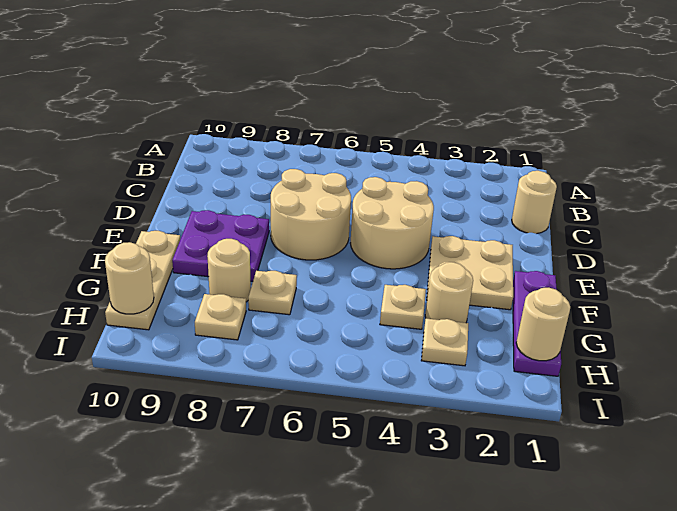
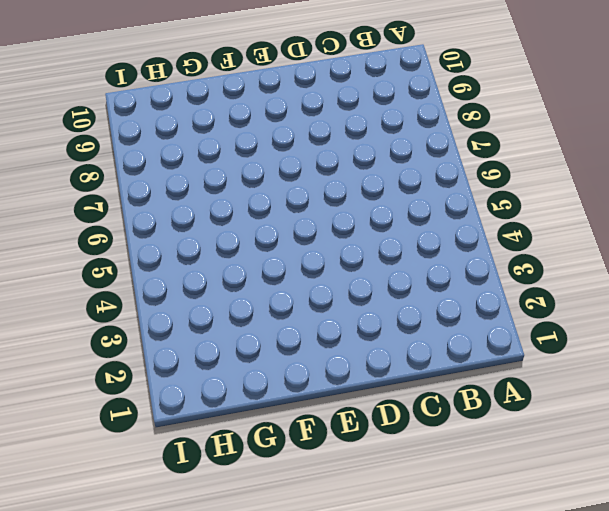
none -> tan 1x1 round brick [512,171,557,234]
none -> tan 2x2 round brick [350,177,434,269]
none -> tan 2x2 round brick [271,169,351,260]

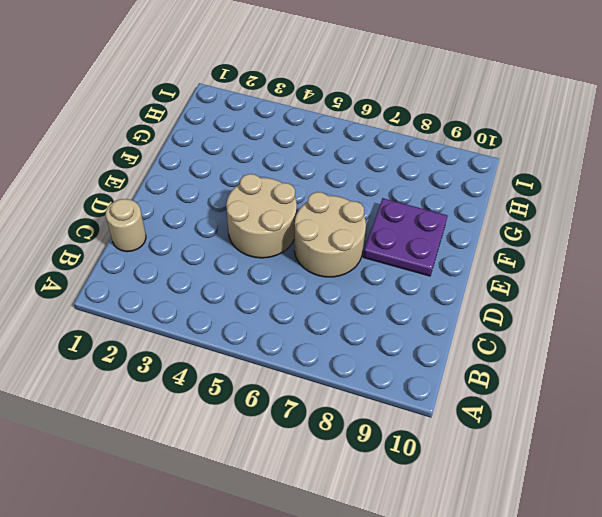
none -> tan 2x2 plate [427,236,513,310]
none -> purple 1x3 plate [513,271,561,376]
none -> tan 1x3 plate [105,231,180,330]

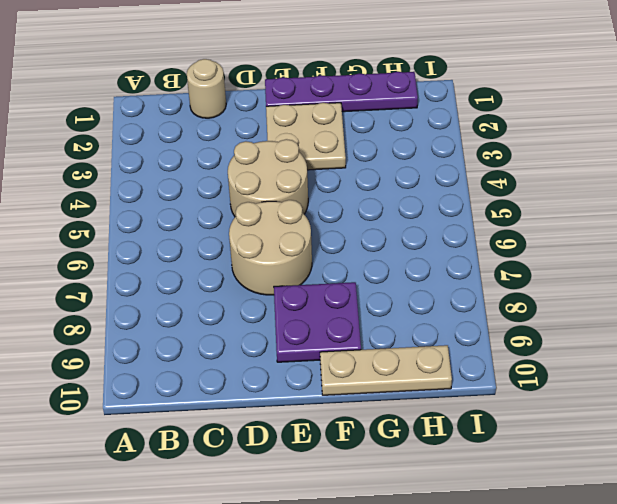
purple 1x4 plate [265,72,418,112] -> purple 1x3 plate [513,271,561,376]
none -> tan 1x1 round brick [425,262,473,323]
none -> tan 1x1 plate [380,285,426,329]
none -> tan 1x1 plate [248,271,297,315]

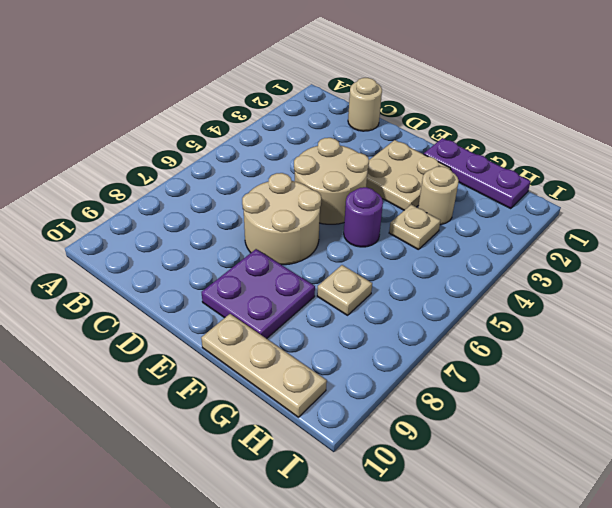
purple 1x1 round brick [344,187,383,247] -> none
none -> tan 1x1 round brick [207,239,251,302]
none -> tan 1x1 plate [421,318,468,366]
none -> tan 1x1 plate [195,294,246,340]

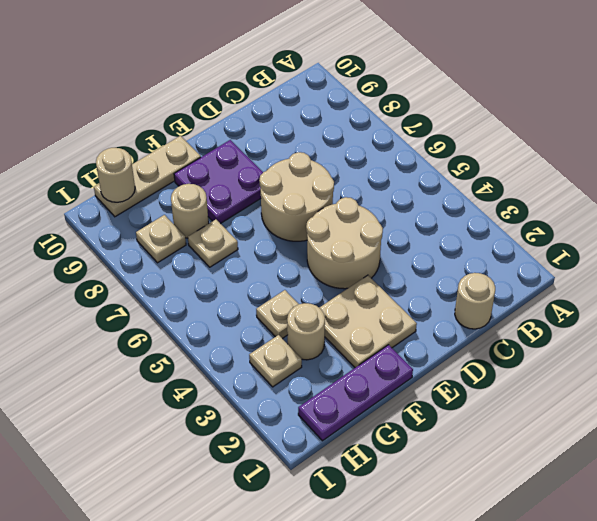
none -> tan 1x1 round brick [516,288,570,361]

